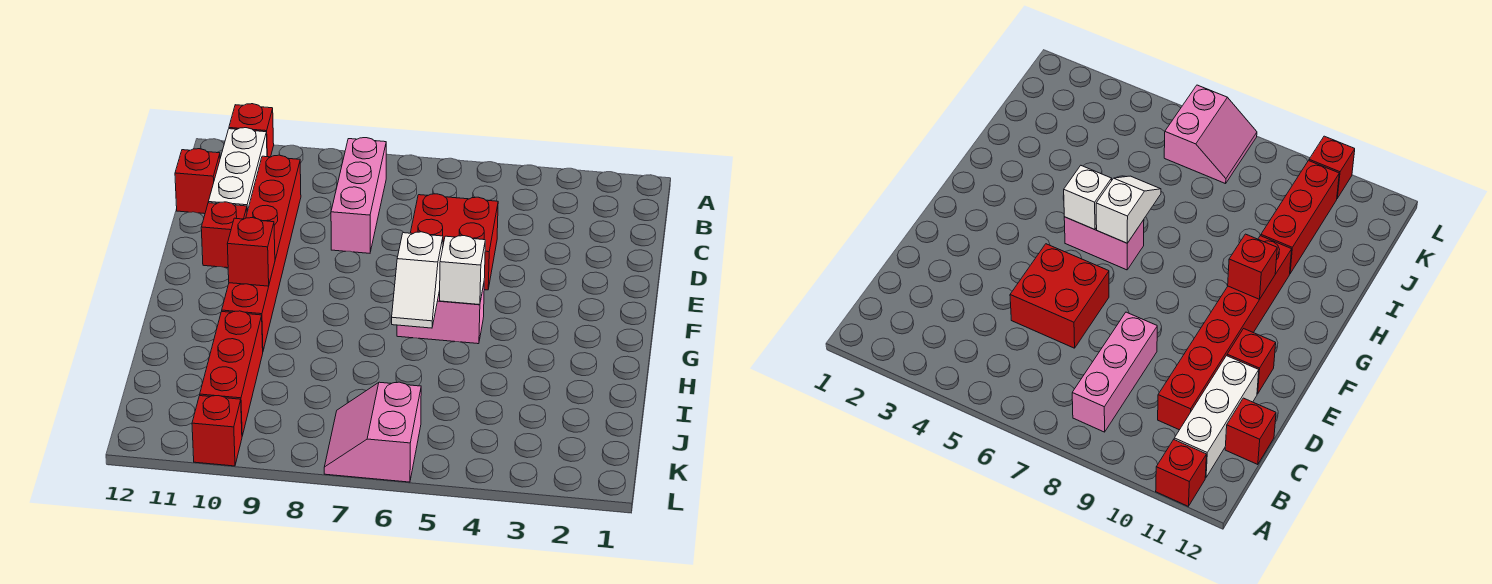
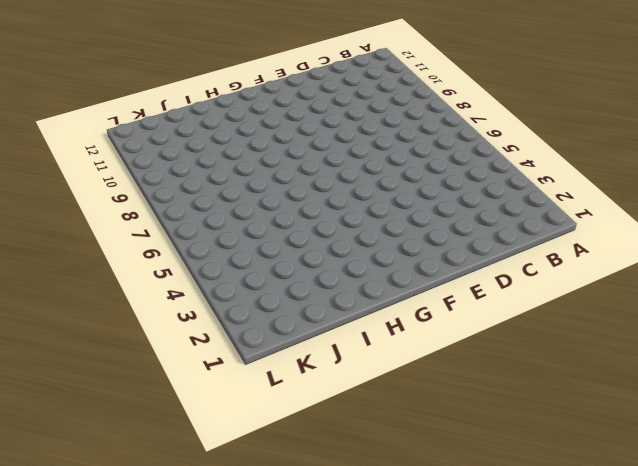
none -> red 1x1 brick [229,104,274,157]
none -> pink 1x3 brick [331,138,386,253]
none -> white 1x3 brick [208,128,267,211]

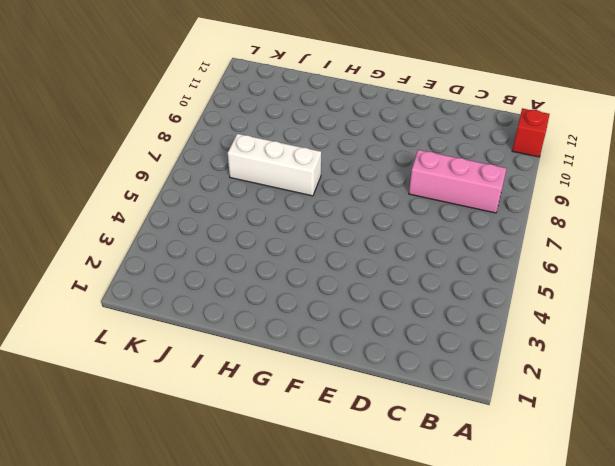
white 1x3 brick [228,134,321,196] -> white 1x3 brick moved to [208,128,267,211]
none -> red 1x6 brick [222,155,301,350]
none -> red 1x1 brick [175,149,220,214]
none -> red 2x2 brick [411,194,498,290]

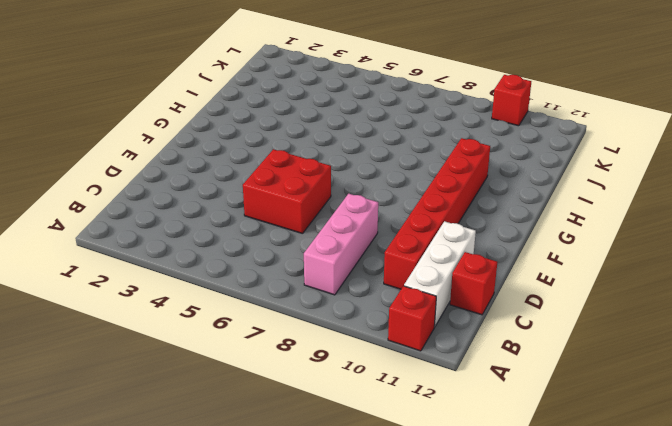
none -> red 1x1 brick [201,202,247,268]
none -> pink 1x2 brick [397,284,484,344]
none -> red 1x3 brick [200,311,263,436]

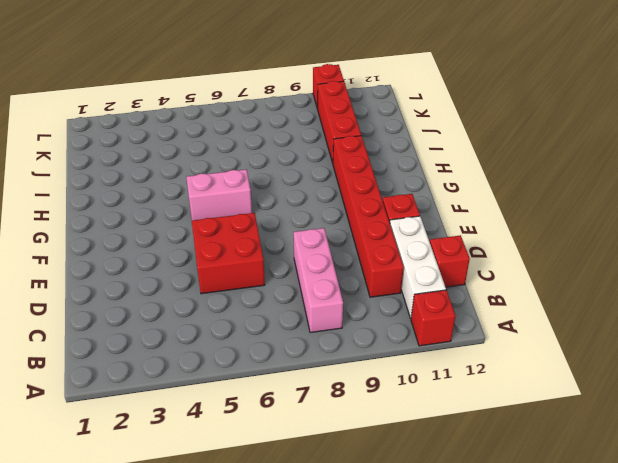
none -> pink 2x2 slope [324,382,421,482]
none -> white 1x1 brick [440,236,485,305]
none -> white 1x2 slope [392,232,443,328]

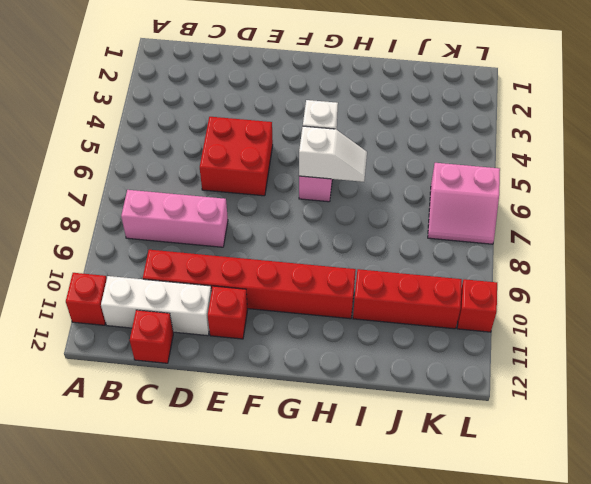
none -> red 1x1 brick [227,218,275,286]

